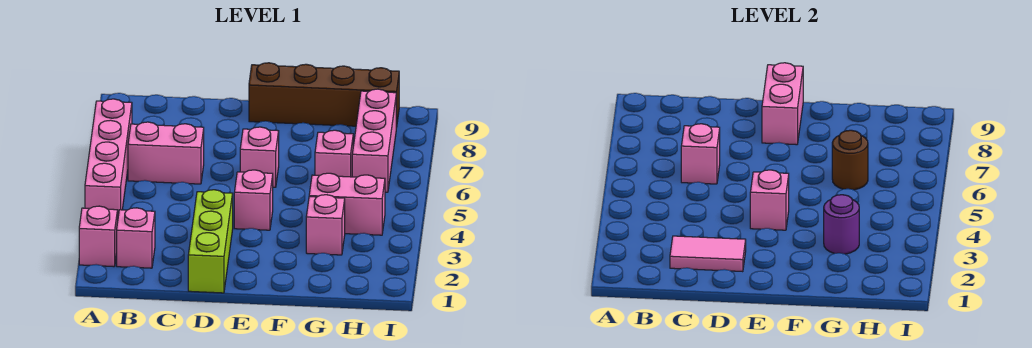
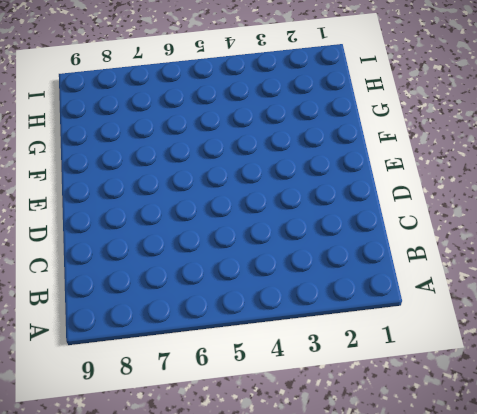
none -> pink 1x1 brick [79,206,118,267]
none -> pink 1x4 brick [85,99,132,216]
none -> pink 1x1 brick [117,208,155,268]

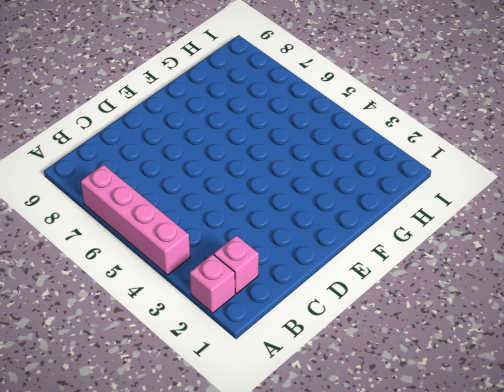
none -> pink 1x2 brick [128,122,204,184]
none -> lime 1x3 brick [188,190,233,293]
none -> pink 1x1 brick [234,170,273,230]

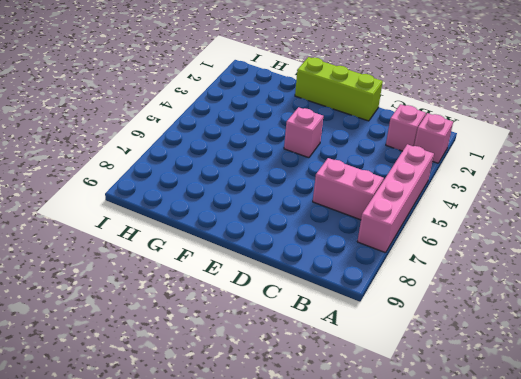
lime 1x3 brick [295,57,383,121] -> lime 1x3 brick turned to [188,190,233,293]
none -> pink 1x1 brick [240,127,279,187]
none -> brown 1x4 brick [249,63,399,128]
none -> pink 1x1 brick [306,195,345,255]

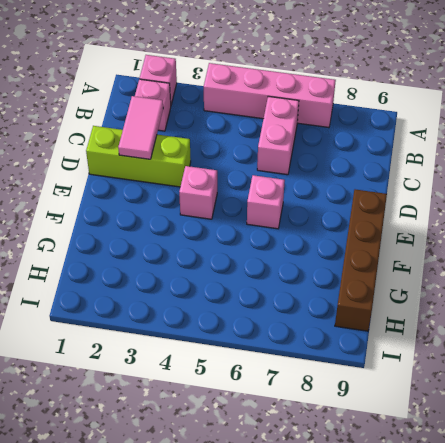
none -> pink 1x1 brick [306,195,345,255]
none -> pink 1x2 brick [309,173,385,235]
none -> pink 1x1 brick [315,130,353,177]

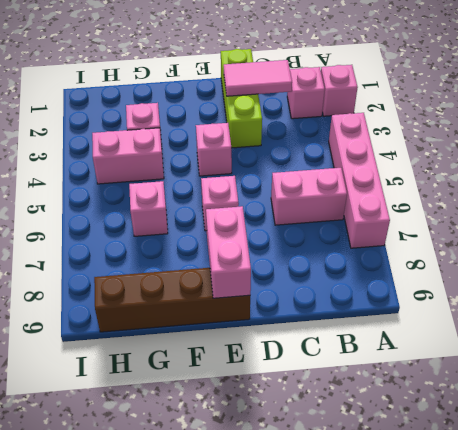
none -> pink 1x3 brick [352,89,396,192]
none -> pink 1x1 brick [681,124,720,184]
none -> pink 1x1 brick [750,170,789,230]

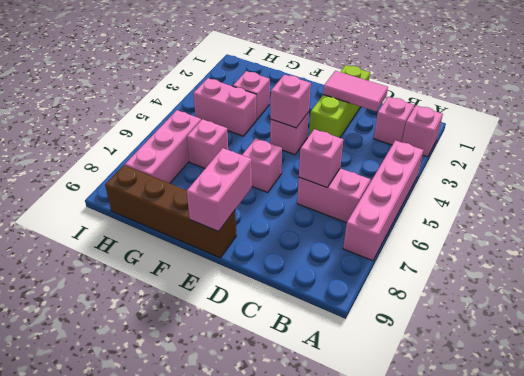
none -> purple 1x1 round brick [824,195,859,254]
none -> brown 1x1 round brick [832,130,868,190]

